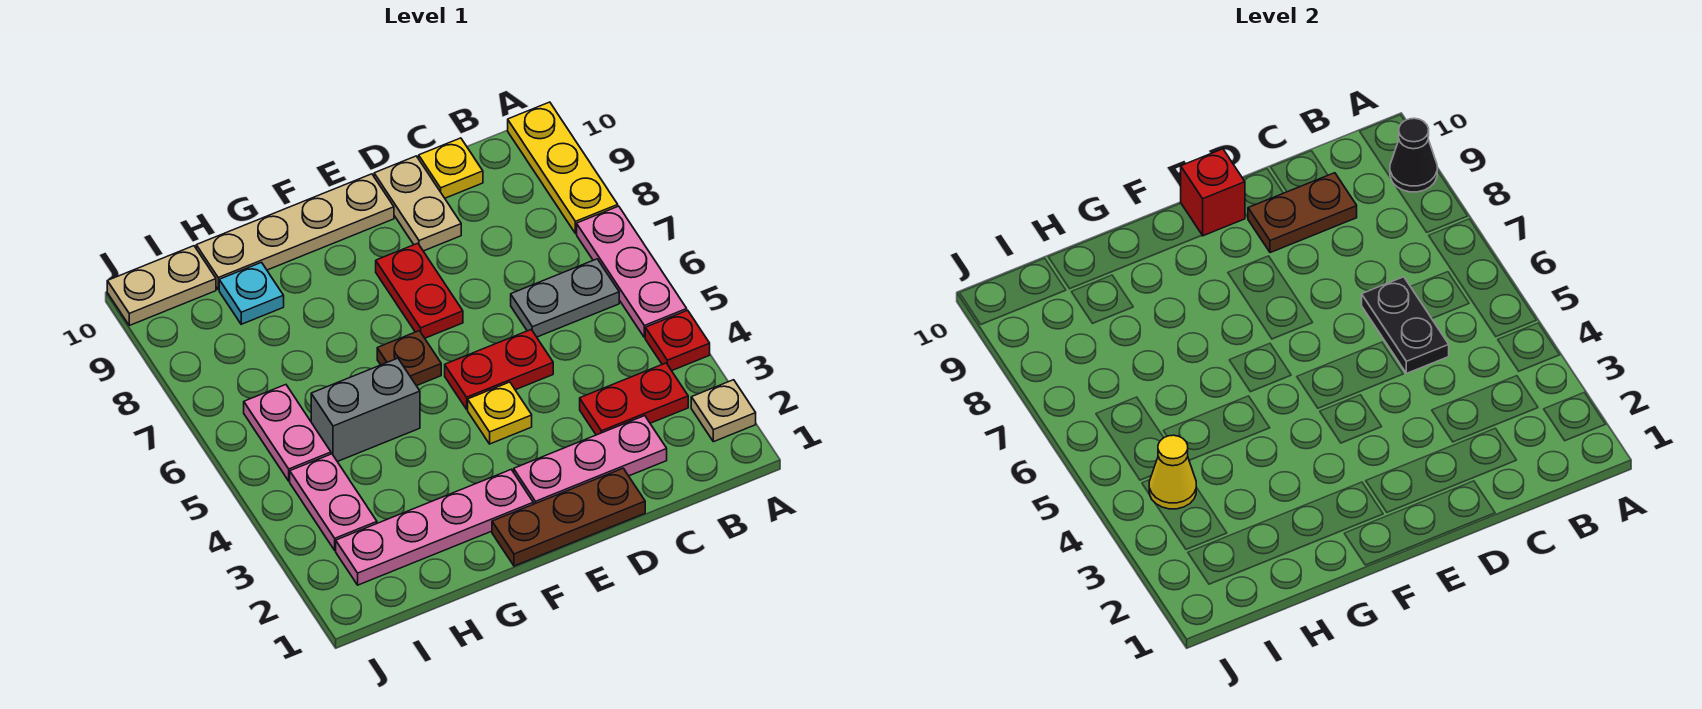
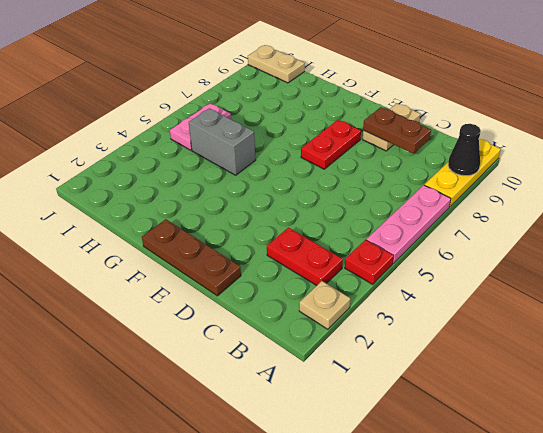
none -> grey 1x2 plate [511,259,619,337]
none -> pink 1x3 plate [514,416,667,504]
none -> yellow 1x1 plate [419,138,483,198]

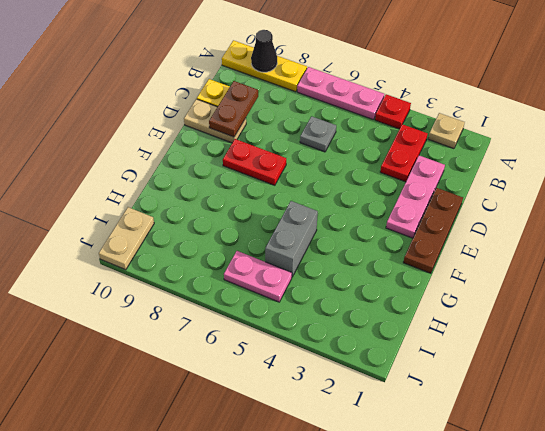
grey 1x1 plate [300,116,336,152] -> grey 1x2 plate [511,259,619,337]
none -> red 1x2 plate [445,330,553,409]
none -> yellow 1x1 plate [468,382,532,444]
none -> tan 1x4 plate [196,174,394,290]

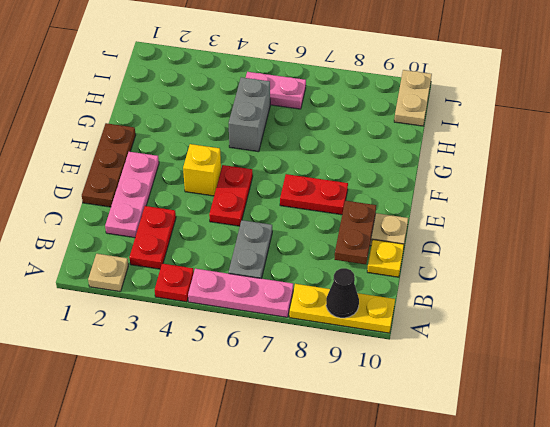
yellow 1x1 brick [183,144,221,196] -> yellow 1x1 plate [468,382,532,444]
none -> tan 1x4 plate [196,174,394,290]
none -> pink 1x4 plate [336,470,533,585]
none -> brown 1x1 plate [377,331,441,386]

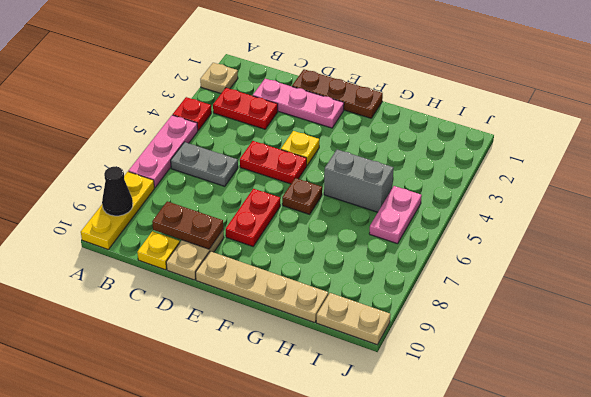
none -> pink 1x4 plate [336,470,533,585]
none -> cyan 1x1 plate [219,262,284,324]
none -> pink 1x2 plate [290,454,377,550]

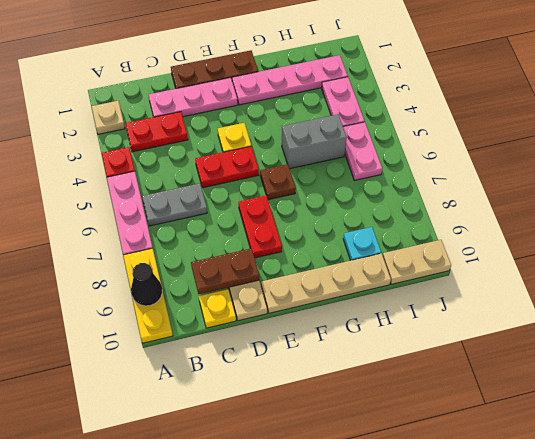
none -> black 1x2 plate [1362,277,1449,373]
none -> red 1x1 brick [1181,149,1245,236]
none -> yellow 1x1 cone [1149,435,1196,509]

